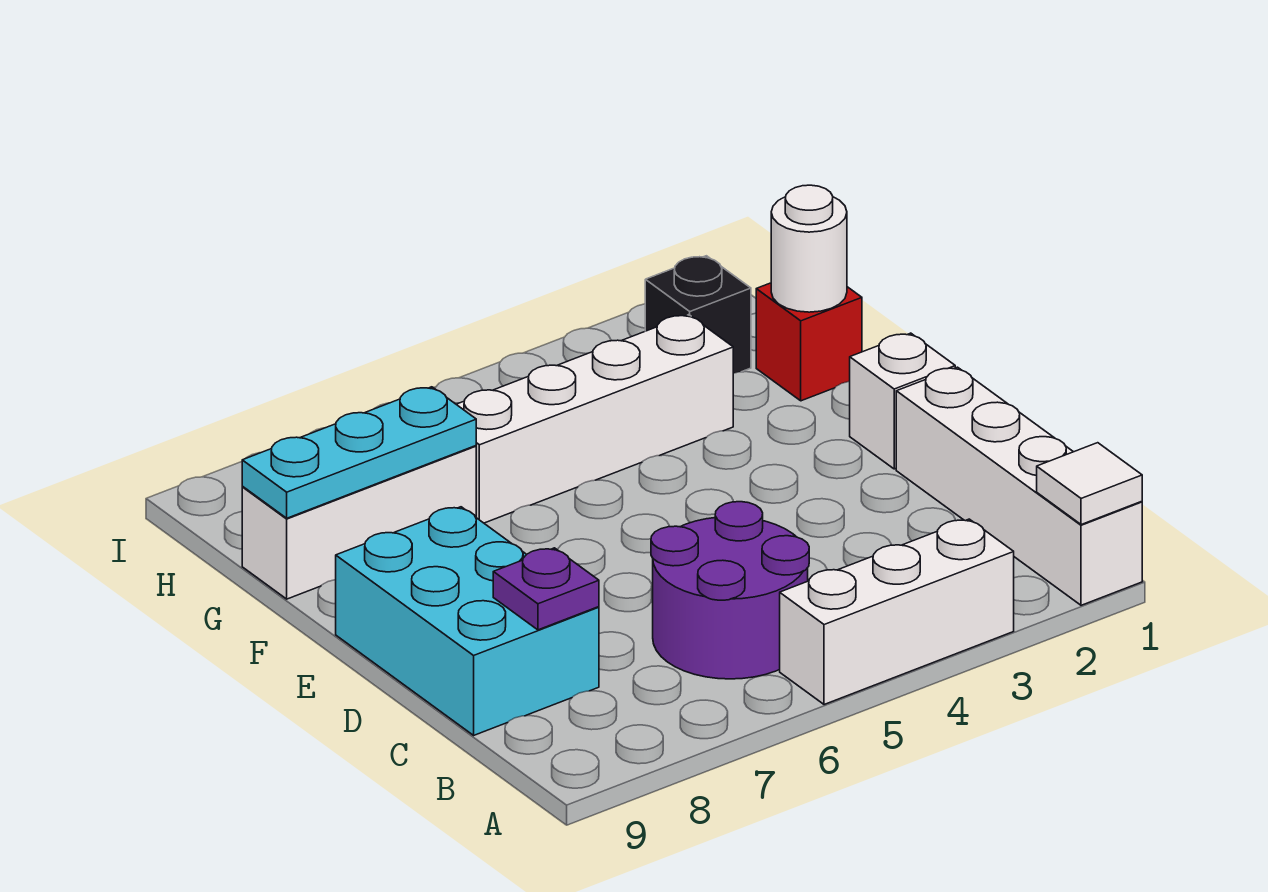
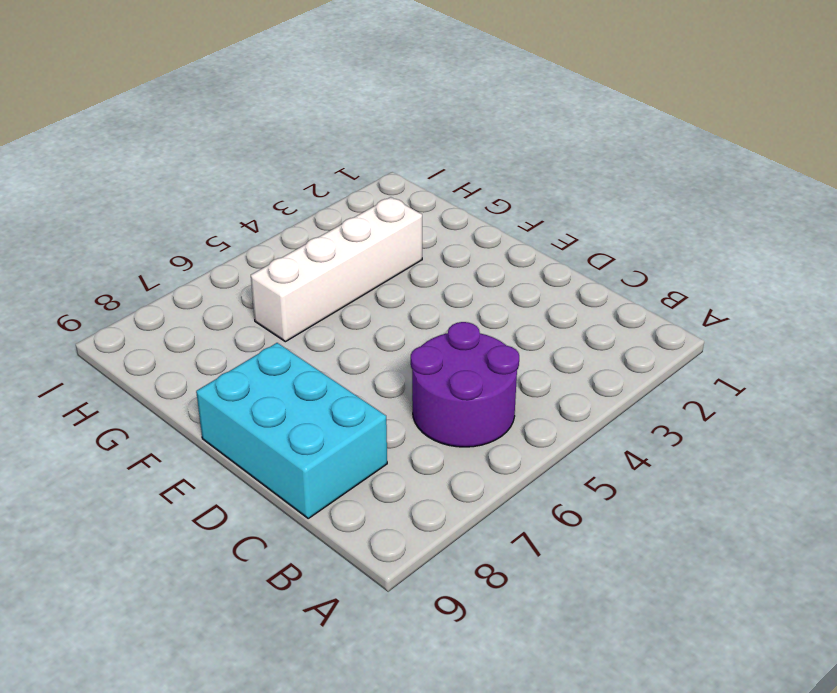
none -> white 1x4 brick [896,367,1142,605]
none -> white 1x3 brick [780,519,1014,705]
none -> white 1x1 brick [850,333,955,469]

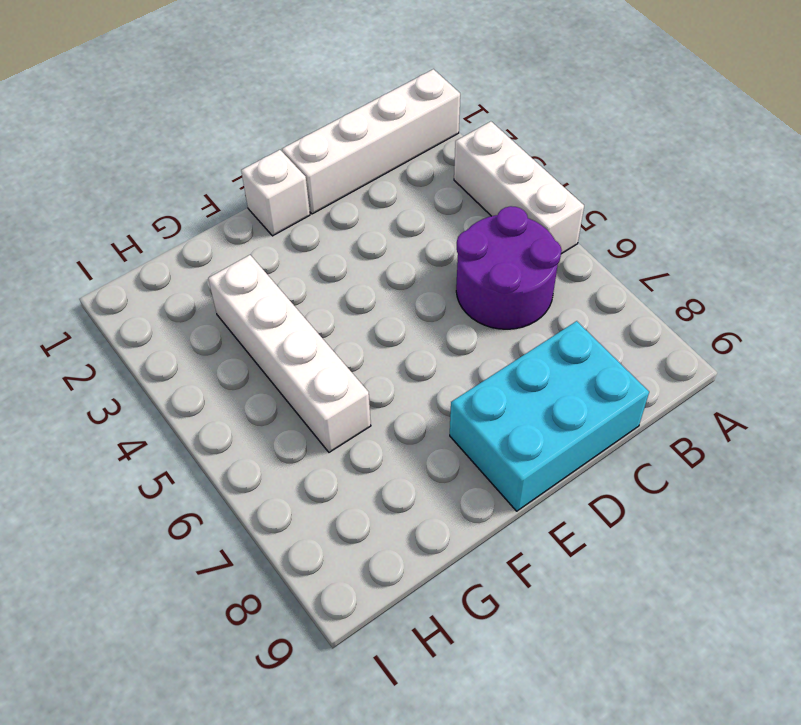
none -> red 1x1 brick [756,283,862,401]
none -> white 1x3 brick [242,446,476,599]
none -> black 1x1 brick [645,256,751,373]

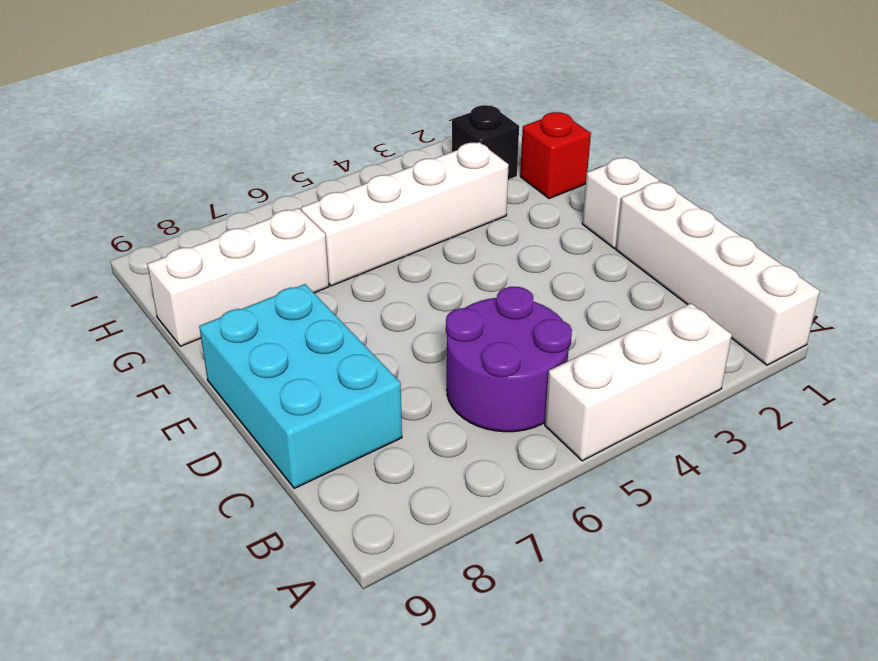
none -> white 1x1 tile [1037,443,1142,525]
none -> purple 1x1 plate [493,548,599,630]
none -> white 1x1 round brick [771,185,847,312]

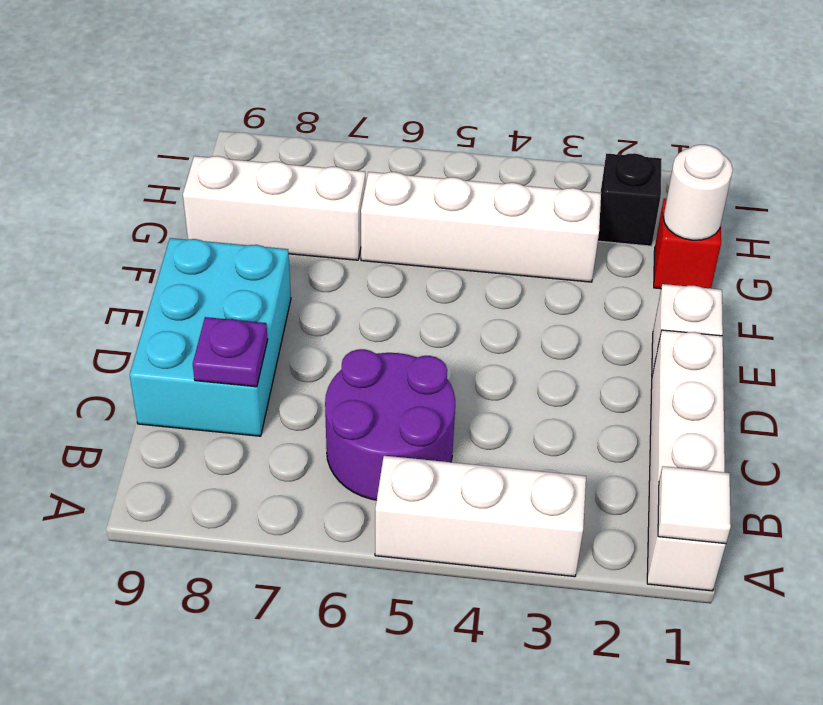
none -> cyan 1x3 plate [242,387,476,518]

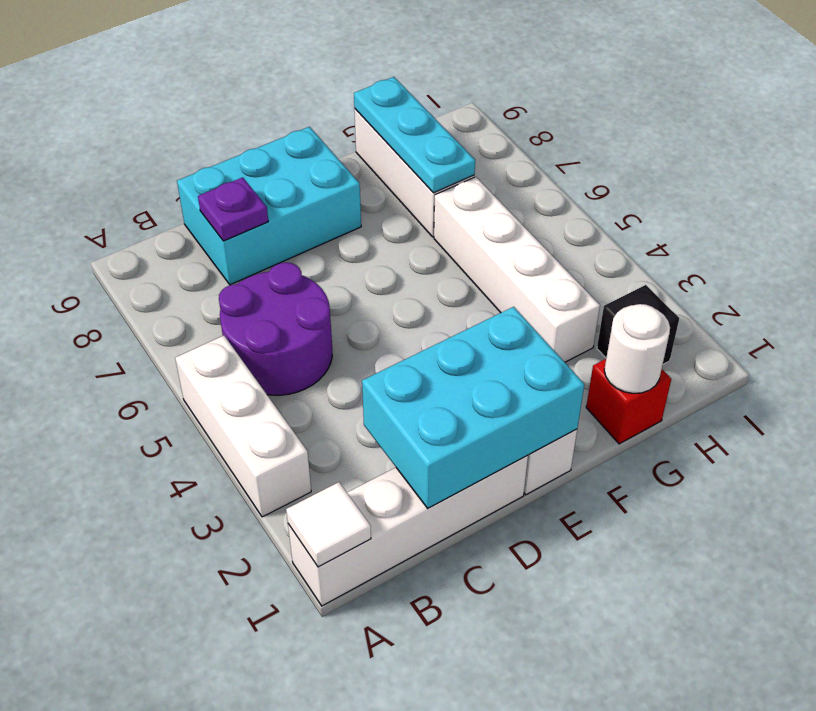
cyan 2x3 brick [362,307,584,508] -> none

